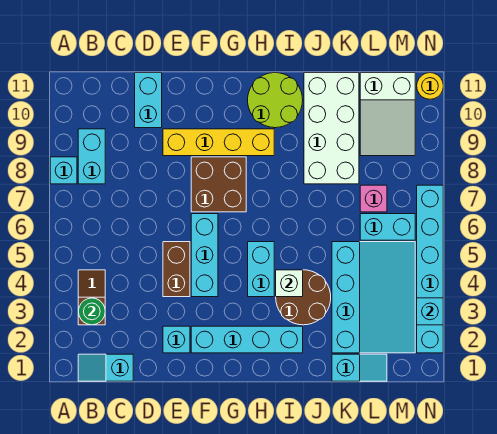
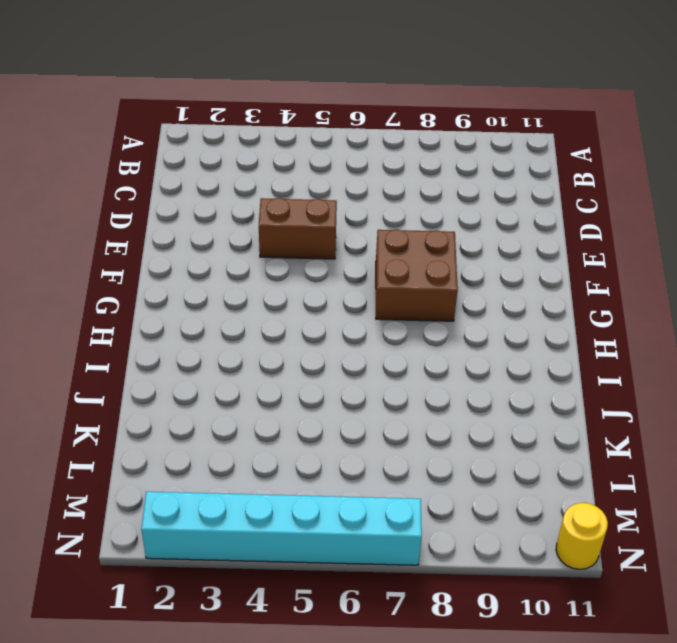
none -> cyan 1x1 brick [50,157,77,184]
none -> cyan 1x2 slope [78,354,133,381]
none -> brown 1x2 slope [78,270,105,325]

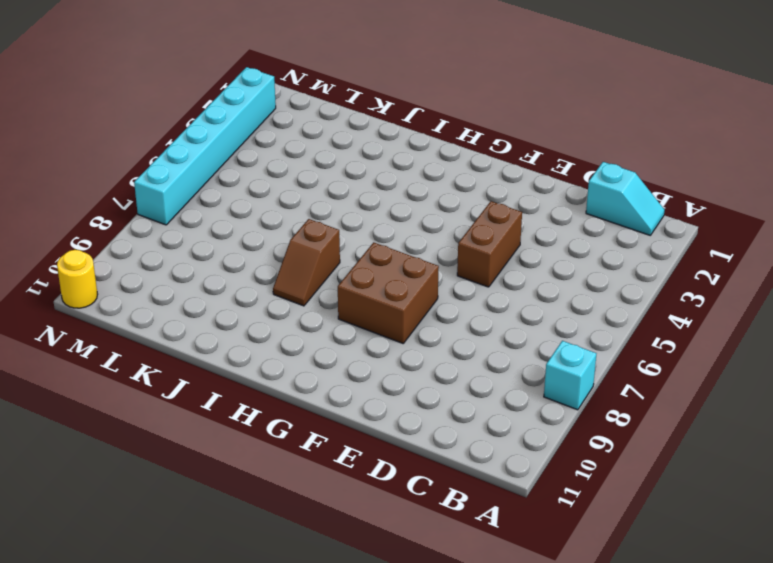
brown 1x2 slope [273,219,340,306] -> brown 1x2 slope moved to [78,270,105,325]
none -> cyan 1x2 brick [78,129,105,184]
none -> cyan 1x2 brick [135,73,162,128]
none -> cyan 1x1 brick [163,326,190,353]

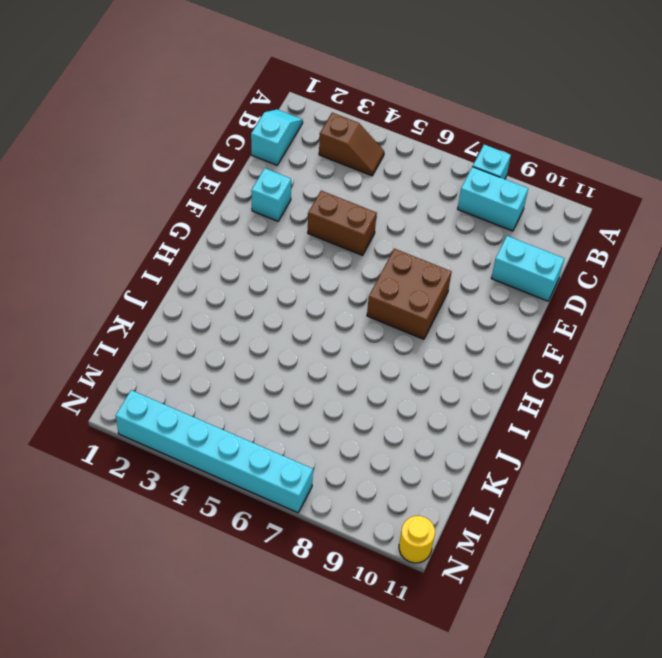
none -> yellow 1x4 brick [163,129,274,156]
none -> cyan 1x4 brick [191,326,303,353]
none -> cyan 1x3 brick [191,214,218,297]

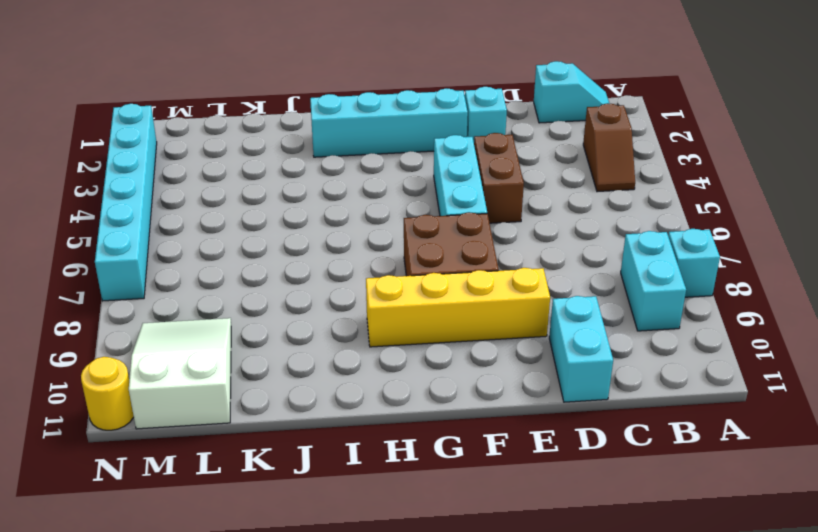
none -> cyan 1x2 brick [248,242,274,297]
none -> lime 2x2 round brick [248,73,303,128]
none -> brown 2x2 round brick [276,270,331,325]

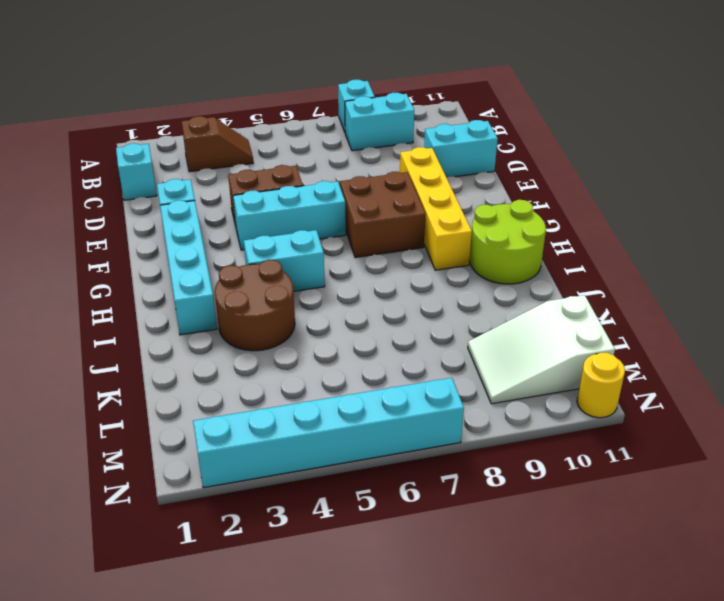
none -> white 2x4 brick [304,73,359,184]
none -> cyan 1x2 slope [332,354,387,381]
none -> cyan 3x4 slope [332,242,415,353]

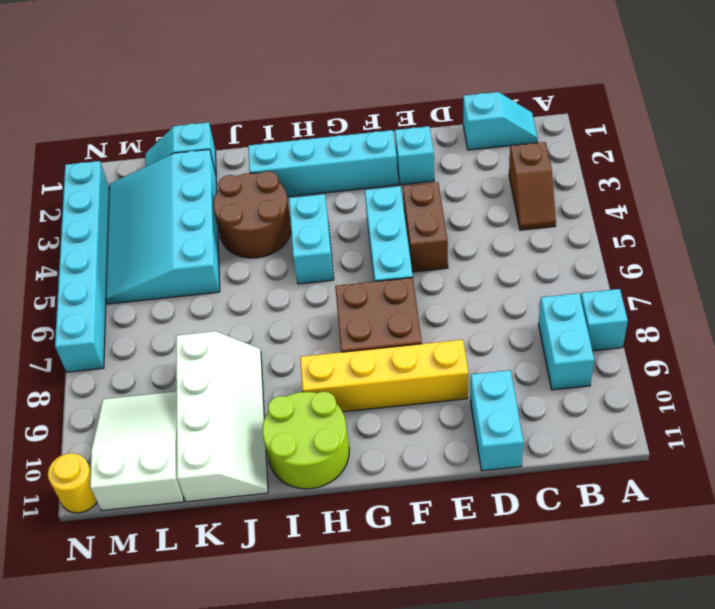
white 2x4 slope [176,331,268,502] -> white 2x4 brick [304,73,359,184]
none -> cyan 1x2 brick [360,214,415,240]
none -> pink 1x1 brick [360,185,387,212]
none -> green 1x1 round brick [78,298,105,325]

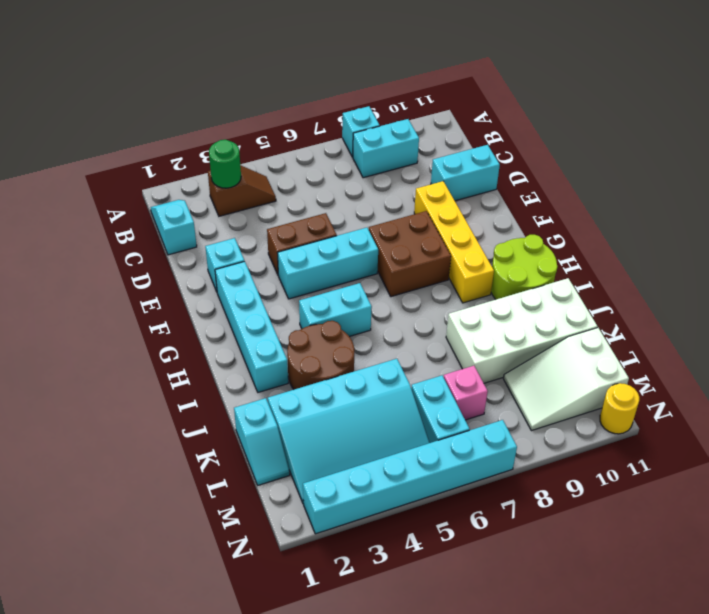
none -> white 1x1 brick [276,270,303,297]
none -> cyan 1x1 brick [417,298,443,325]

